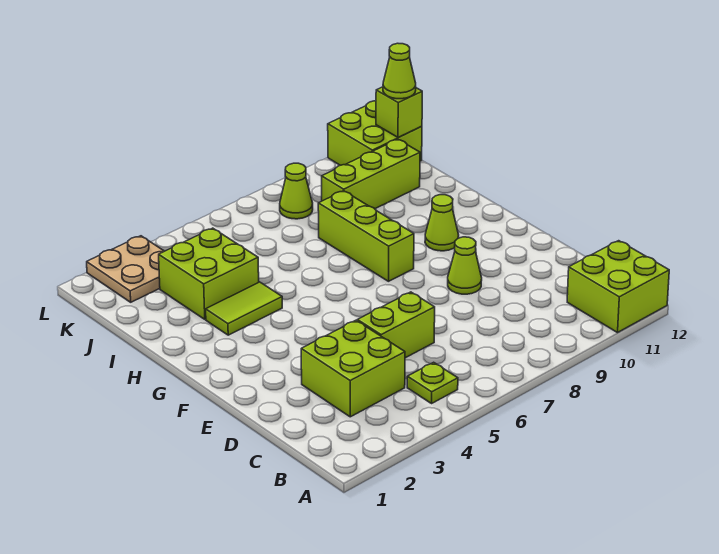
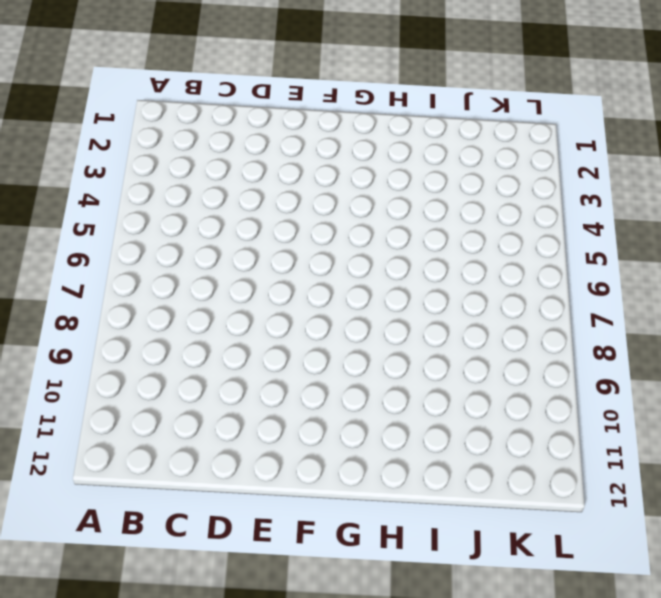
none -> lime 2x2 brick [567,241,669,333]
none -> lime 1x1 plate [407,362,458,403]
none -> lime 2x2 brick [301,320,405,417]

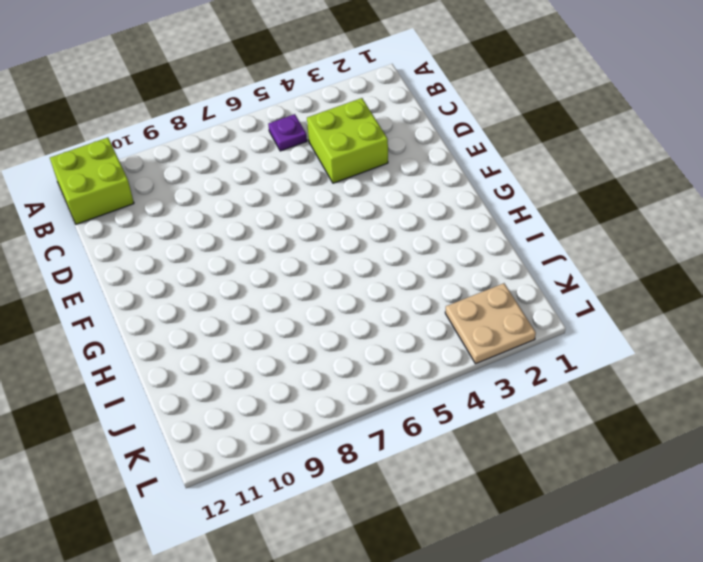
purple 1x1 plate [268,114,307,151] -> lime 1x1 plate [407,362,458,403]
none -> lime 1x2 brick [357,292,435,358]
none -> lime 1x1 cone [448,237,482,294]
none -> lime 1x3 brick [318,191,414,281]

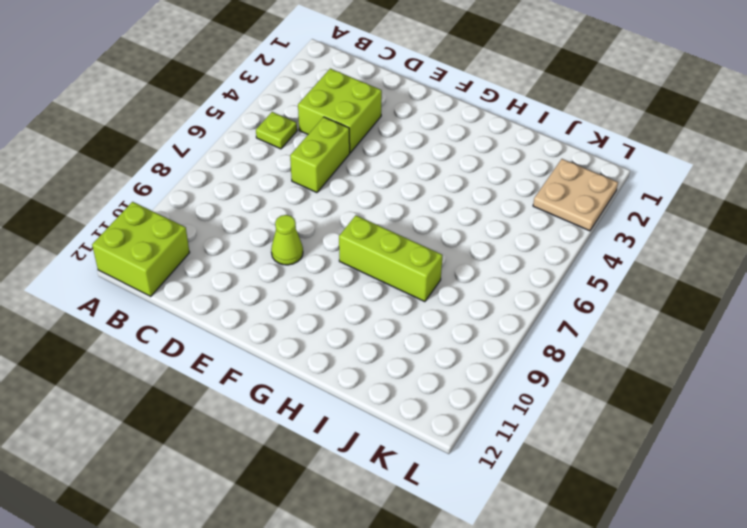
none -> lime 1x1 cone [425,195,459,251]
none -> lime 1x2 tile [206,282,282,335]
none -> lime 2x2 brick [159,228,259,319]

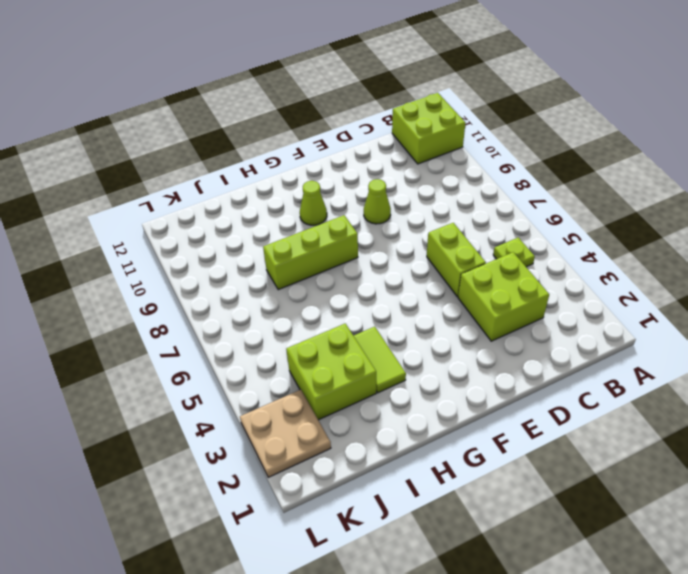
none -> lime 1x3 brick [322,139,420,209]
none -> lime 1x1 cone [280,163,313,219]
none -> lime 2x2 brick [328,101,422,165]

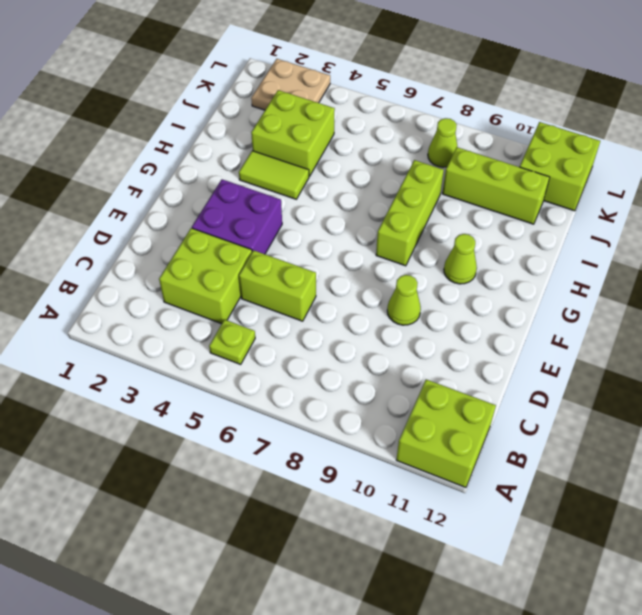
purple 2x2 brick [192,179,282,254] -> none
none -> lime 1x1 brick [376,87,422,138]
none -> lime 1x1 cone [383,43,416,99]

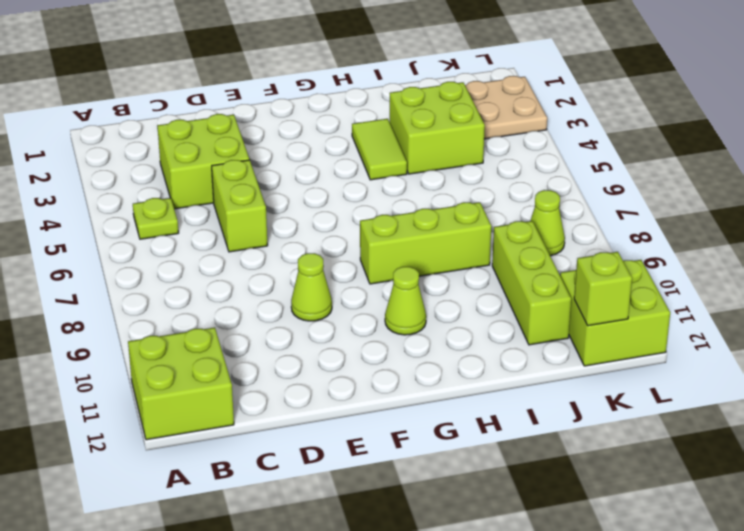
none -> lime 1x1 cone [383,43,416,99]

